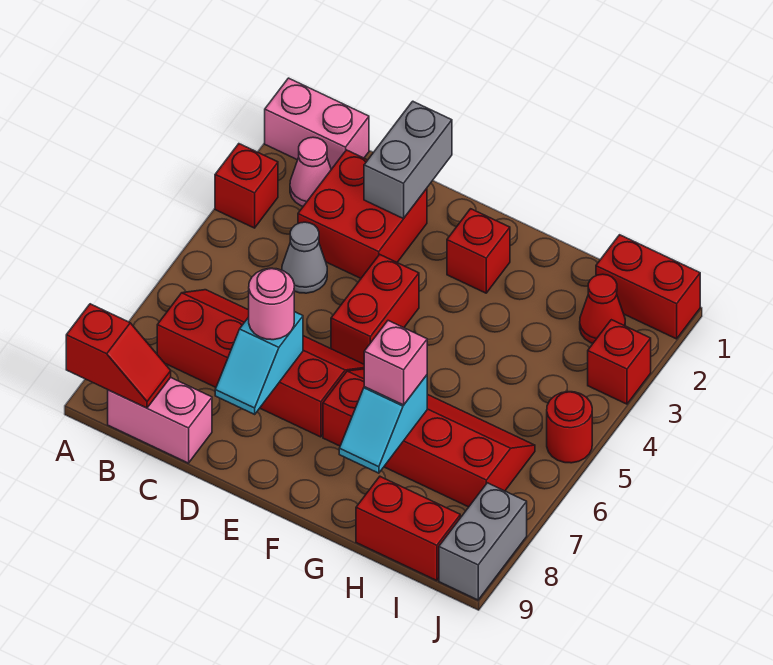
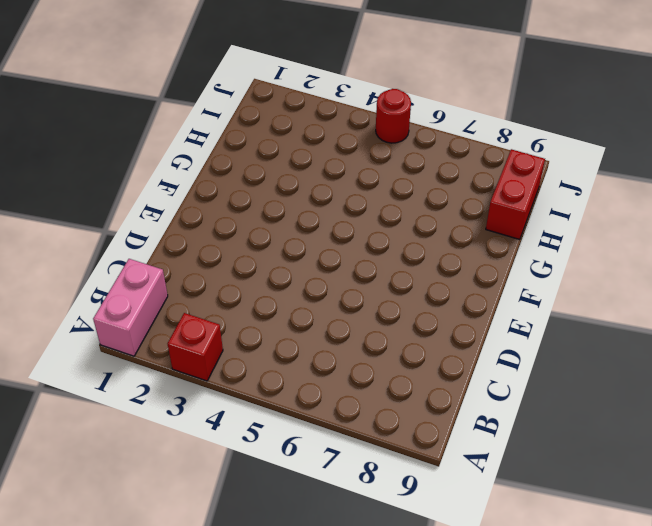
none -> pink 1x1 cone [290,137,331,206]
none -> red 2x4 slope [157,290,364,437]
none -> pink 1x2 brick [108,378,212,463]

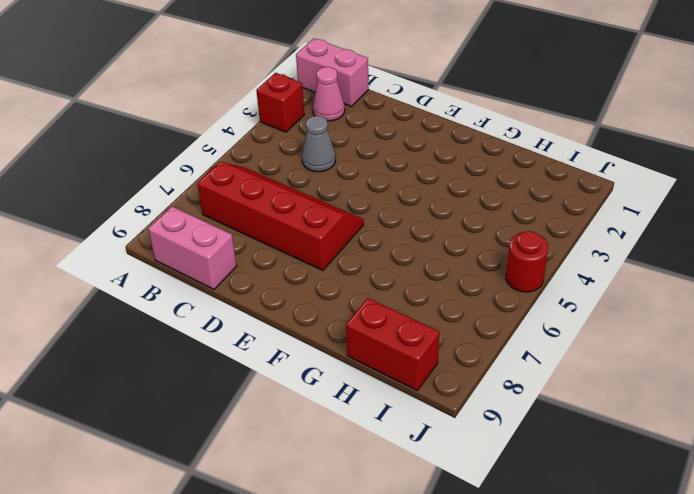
none -> red 2x2 brick [298,150,427,278]
none -> red 1x2 brick [331,254,419,364]
none -> red 1x1 brick [447,209,510,293]

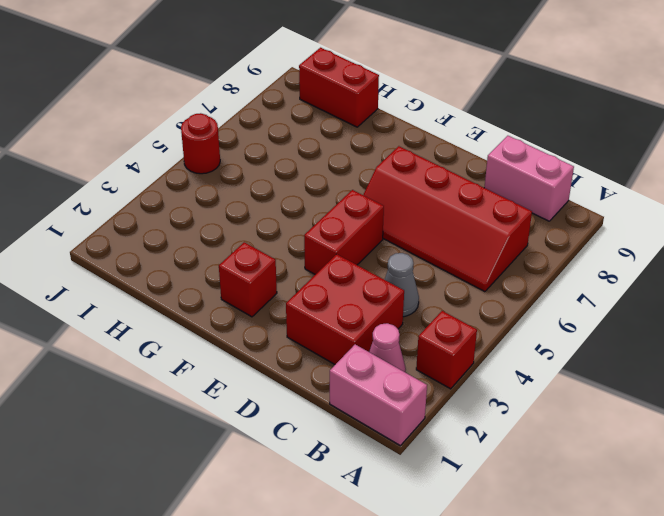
none -> red 2x4 slope [323,369,535,507]
none -> red 1x2 brick [596,235,700,339]
none -> red 1x1 cone [580,274,625,343]

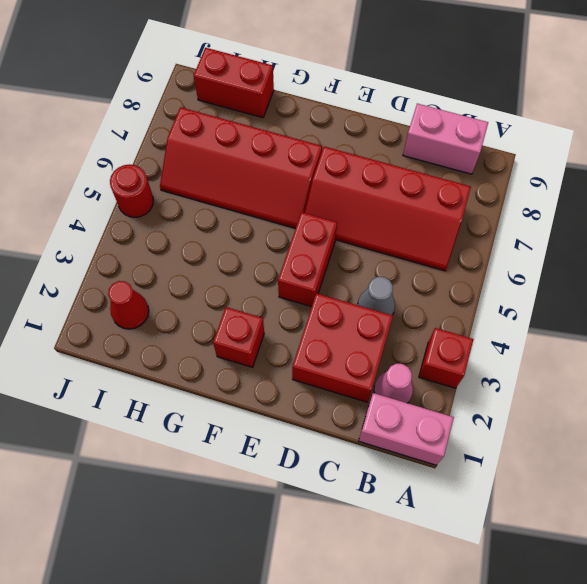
none -> red 1x2 brick [596,235,700,339]
none -> red 1x1 brick [588,320,651,404]
none -> grey 1x2 brick [439,483,527,600]

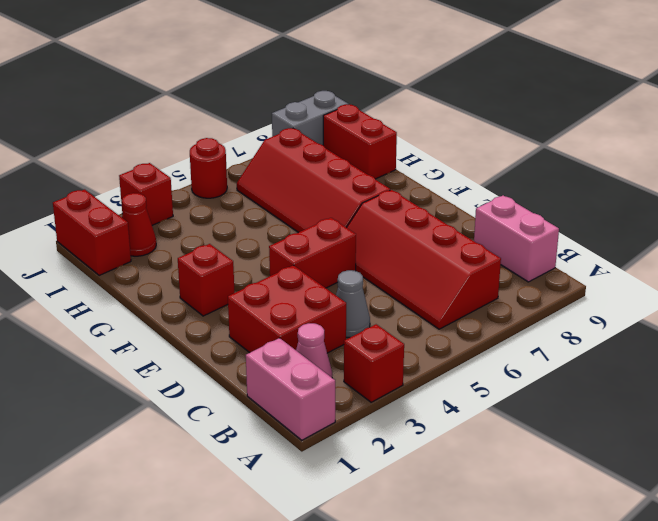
none -> red 1x2 slope [66,304,171,408]
none -> grey 1x2 brick [364,101,452,219]
none -> cyan 1x2 slope [215,312,303,414]

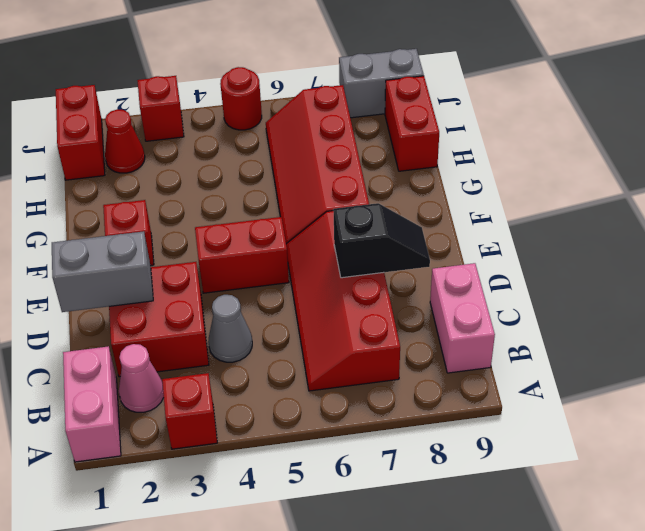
black 1x2 slope [333,203,430,278] -> cyan 1x2 slope [215,312,303,414]
none -> red 1x2 slope [66,304,171,408]
none -> cyan 1x2 slope [339,375,427,473]
none -> pink 1x1 round brick [249,268,294,340]

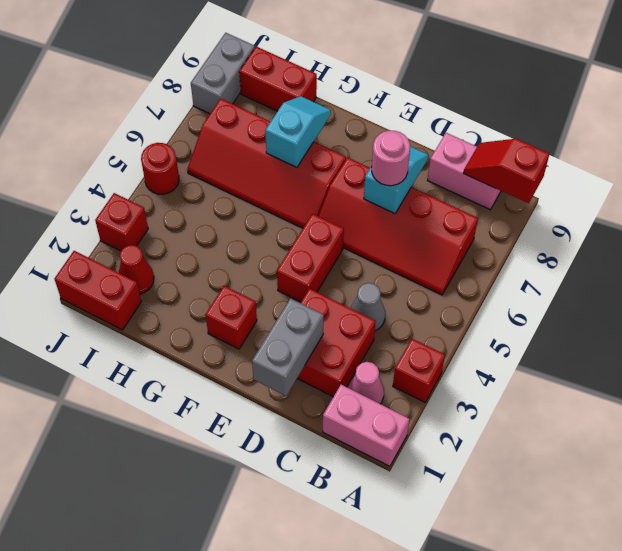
none -> pink 1x1 brick [364,321,427,405]

